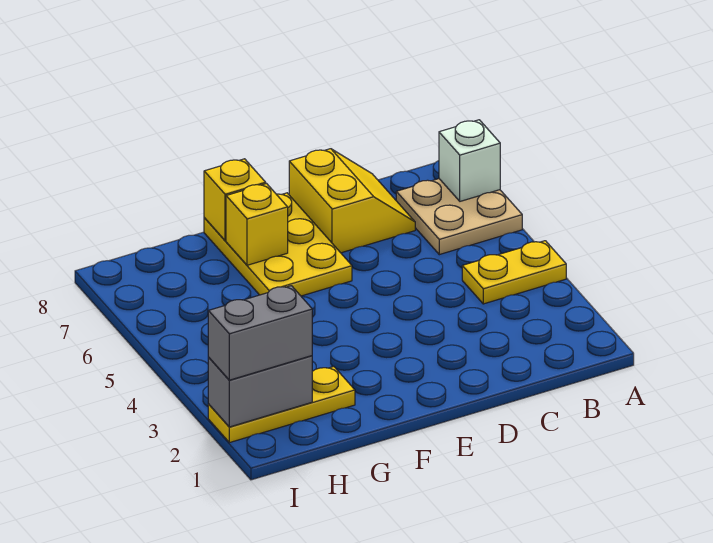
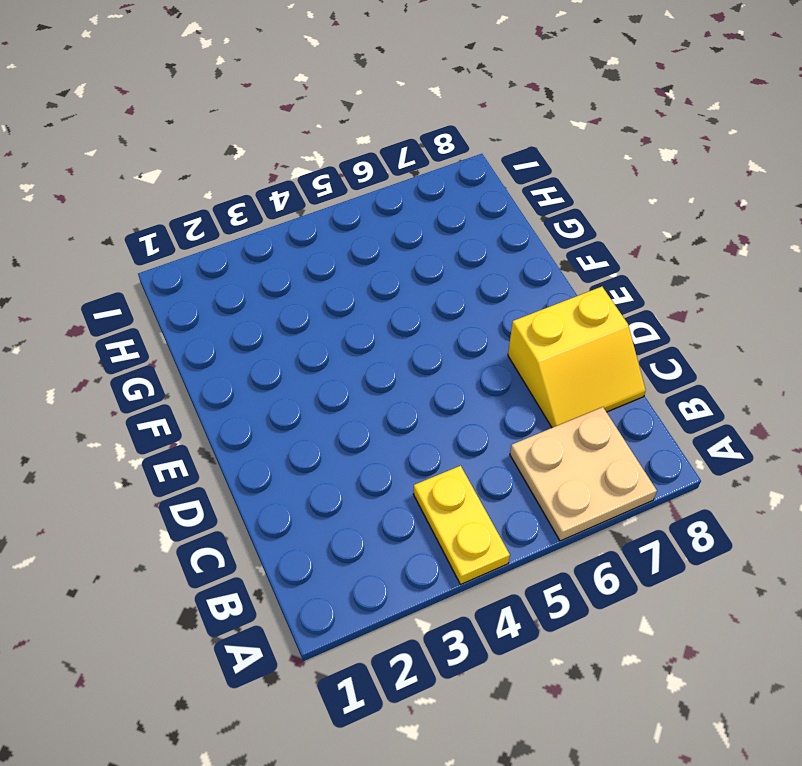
none -> yellow 2x3 plate [204,193,352,296]
none -> yellow 1x3 plate [208,367,355,443]

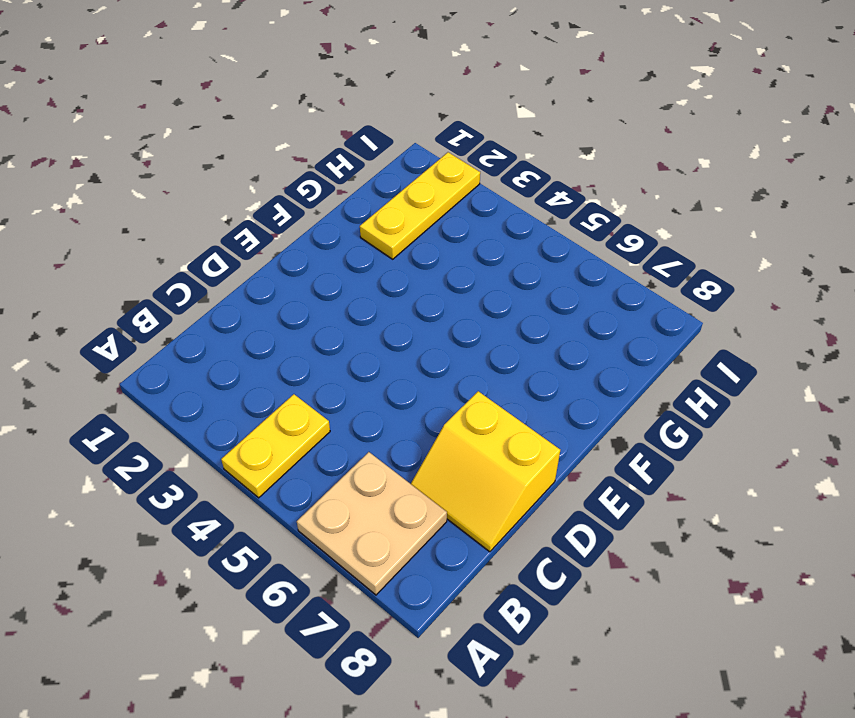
none -> yellow 2x3 plate [204,193,352,296]
none -> white 1x1 brick [439,120,500,201]

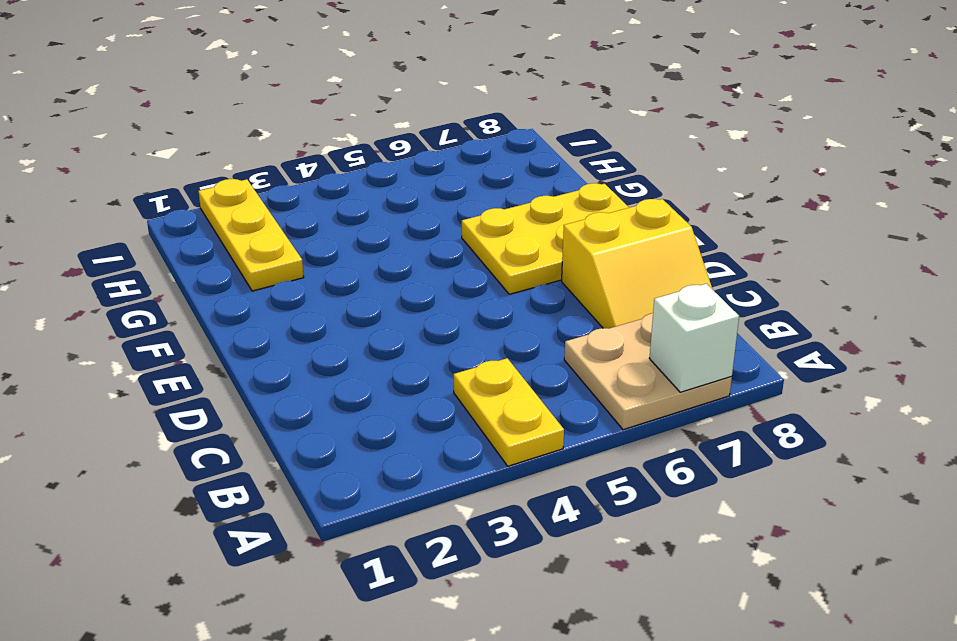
none -> yellow 1x1 brick [226,184,288,265]
none -> yellow 1x1 brick [204,159,266,241]

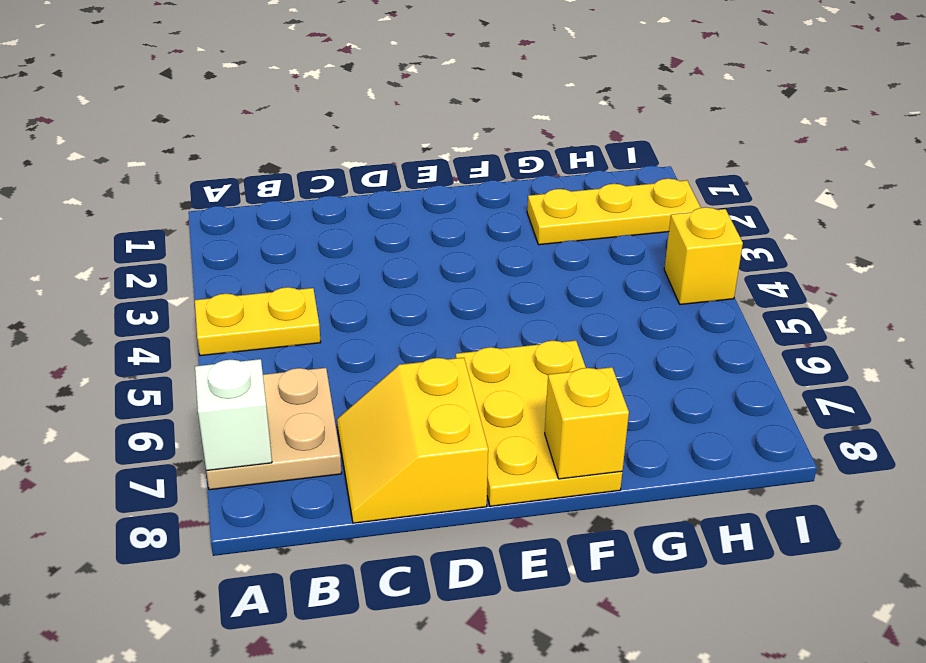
yellow 1x1 brick [664,207,743,305] -> yellow 1x1 brick moved to [226,184,288,265]
none -> grey 1x2 brick [208,356,312,427]
none -> grey 1x2 brick [208,286,312,380]

